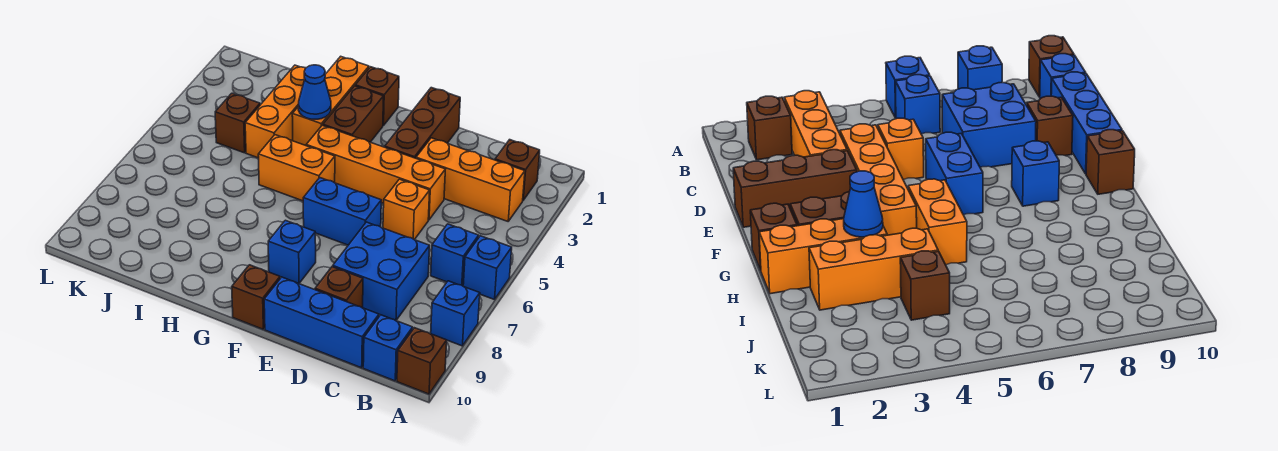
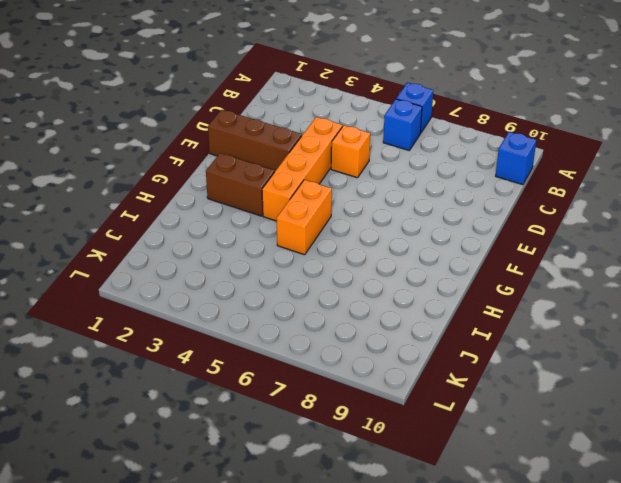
none -> blue 1x1 brick [431,281,480,346]
none -> brown 1x1 brick [397,328,447,394]
none -> brown 1x1 brick [495,140,540,200]

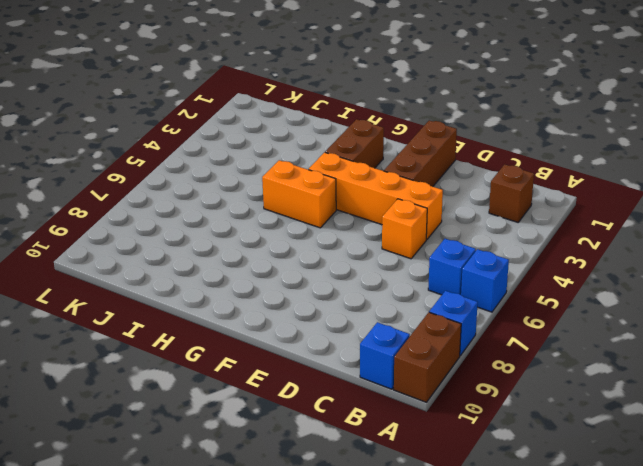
brown 1x2 brick [394,312,461,402] -> brown 1x1 brick [397,328,447,394]
none -> orange 1x3 brick [416,138,525,221]
none -> blue 2x2 brick [333,222,430,321]
none -> blue 1x3 brick [264,277,379,368]

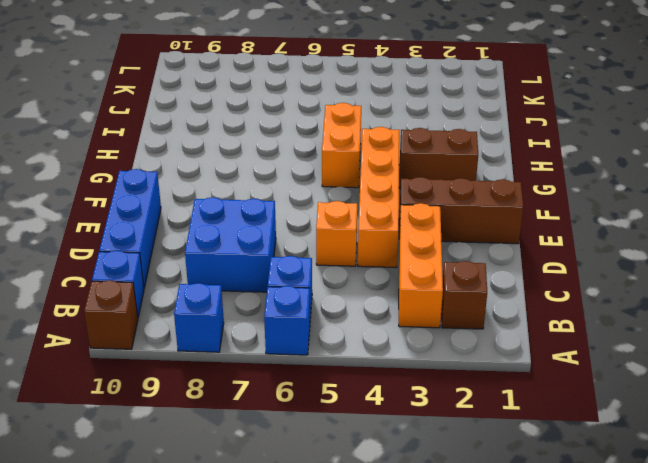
none -> brown 1x1 brick [315,267,363,308]
none -> blue 1x2 brick [303,178,381,245]
none -> blue 1x1 brick [268,220,316,283]

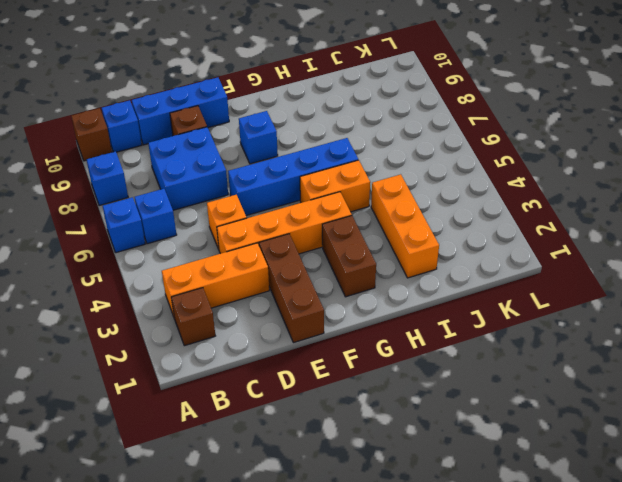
blue 1x4 brick [228,138,358,215] -> blue 1x2 brick [303,178,381,245]
none -> brown 1x1 brick [232,265,280,329]
none -> brown 1x1 brick [355,67,399,126]
none -> orange 1x3 brick [292,56,369,146]

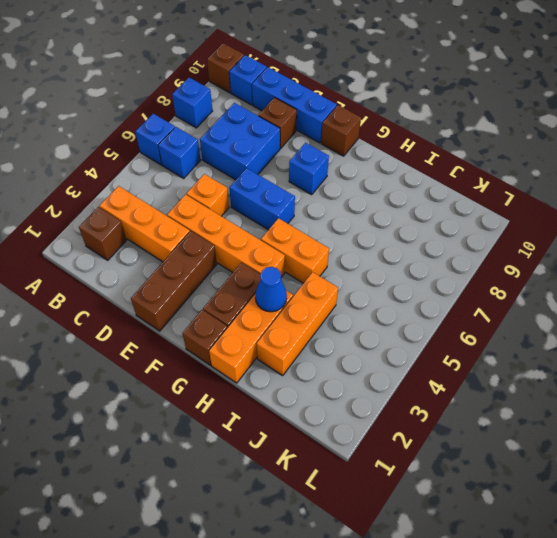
none -> brown 1x1 brick [215,93,260,153]

